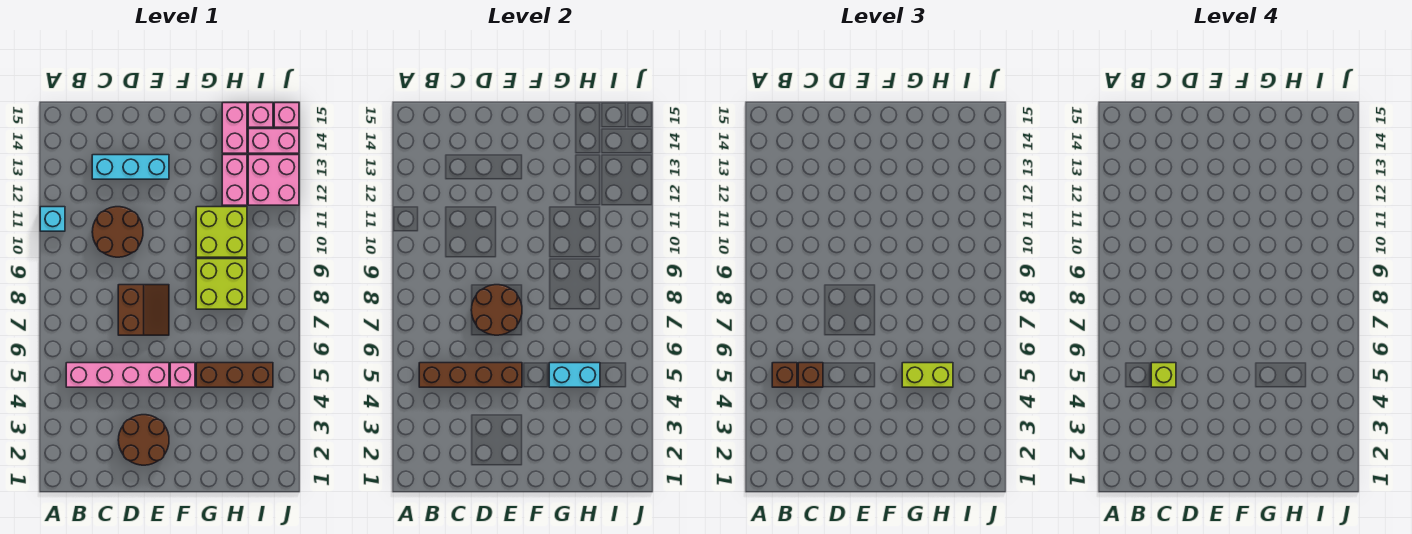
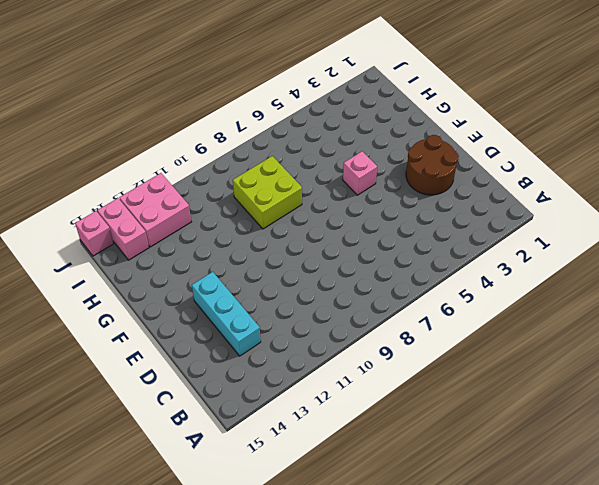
none -> cyan 1x1 brick [40,207,65,231]
none -> pink 1x4 brick [66,363,169,387]
none -> brown 2x2 round brick [92,207,143,257]

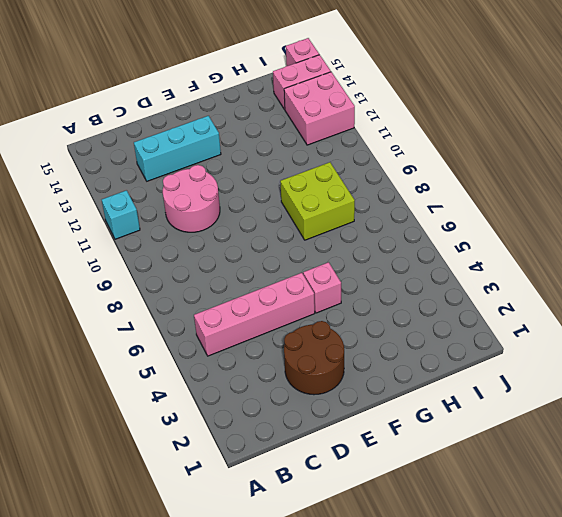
pink 2x2 round brick [163,165,220,232] -> brown 2x2 round brick [92,207,143,257]
none -> brown 2x2 slope [118,285,169,335]
none -> brown 1x3 brick [196,363,273,387]
none -> lime 2x2 brick [196,207,247,257]

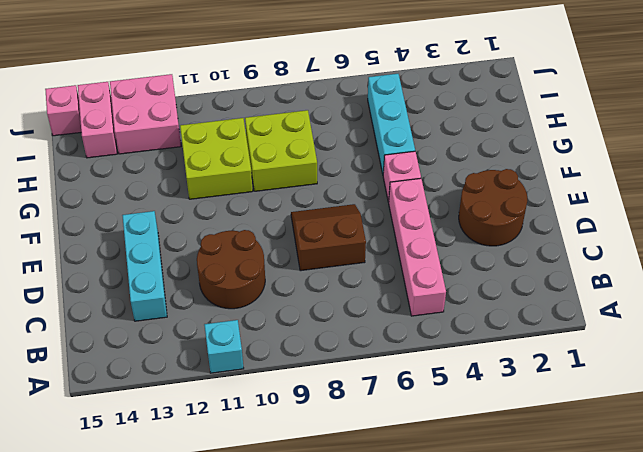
cyan 1x3 brick [368,74,415,174] -> brown 1x3 brick [196,363,273,387]
none -> pink 1x2 brick [222,155,247,205]
none -> pink 1x2 brick [222,103,247,153]
none -> pink 1x1 brick [248,103,273,127]

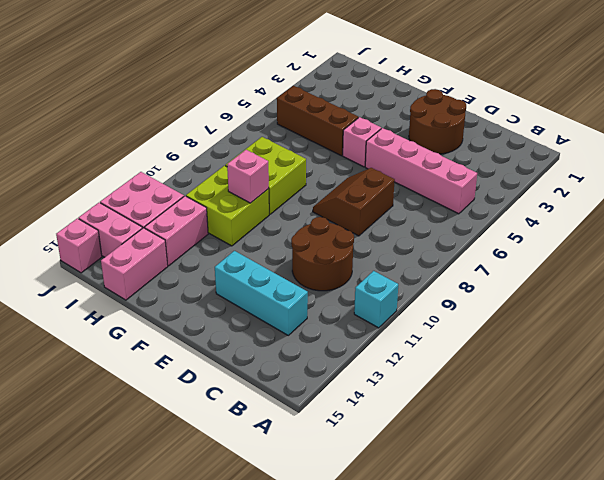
pink 1x1 brick [227,150,269,203] -> pink 1x1 brick moved to [248,103,273,127]
none -> brown 1x4 brick [419,363,522,387]
none -> brown 2x2 round brick [471,285,522,335]
none -> cyan 1x2 brick [549,363,600,387]

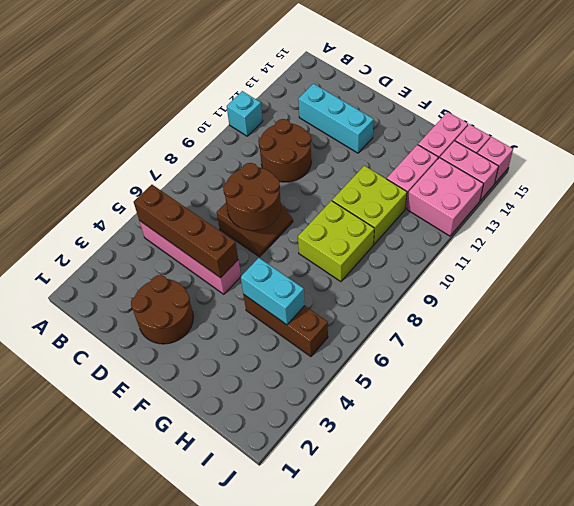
none -> pink 1x1 brick [170,363,195,387]
none -> brown 1x1 brick [772,363,797,387]
none -> brown 1x1 brick [798,363,823,387]

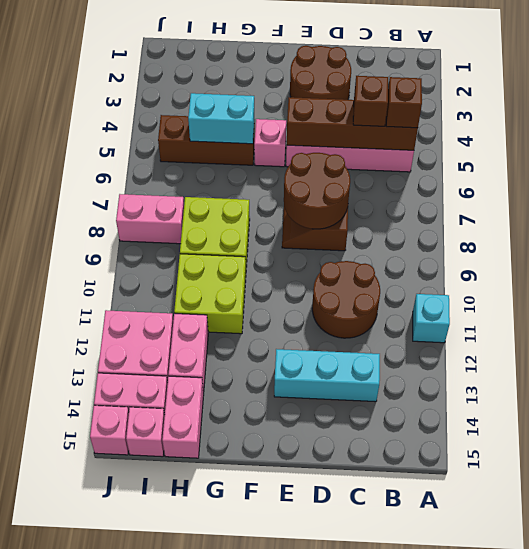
pink 1x2 brick [116,194,184,244] -> none
none -> lime 1x2 brick [902,363,953,387]
none -> lime 1x1 brick [1151,363,1176,387]

